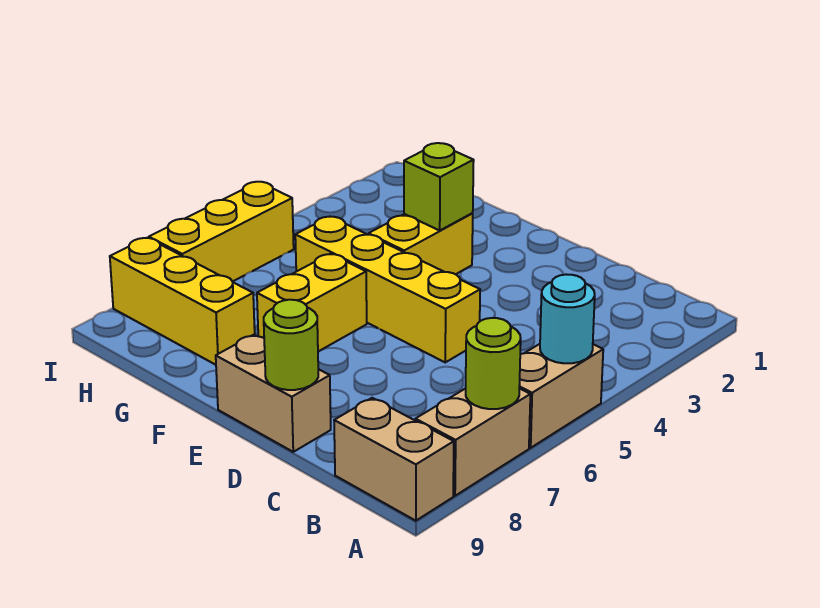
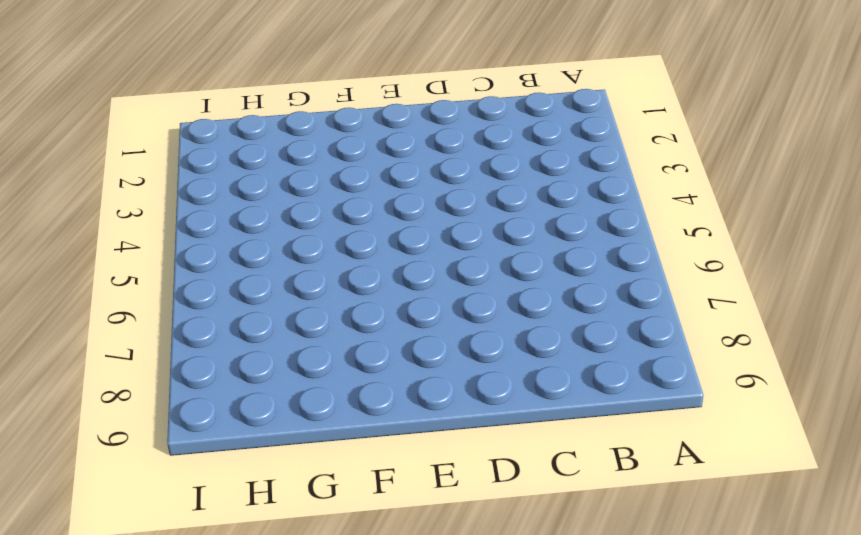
none -> tan 1x2 brick [519,344,603,448]
none -> tan 1x2 brick [415,388,530,496]
none -> tan 1x2 brick [334,398,454,521]

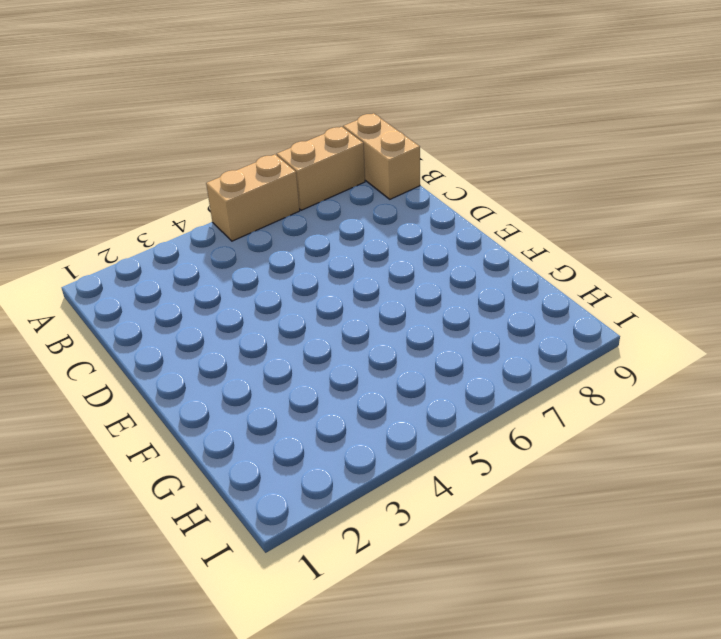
none -> yellow 1x4 brick [295,217,480,362]
none -> tan 1x2 brick [216,335,331,452]
none -> yellow 1x2 brick [369,213,473,274]

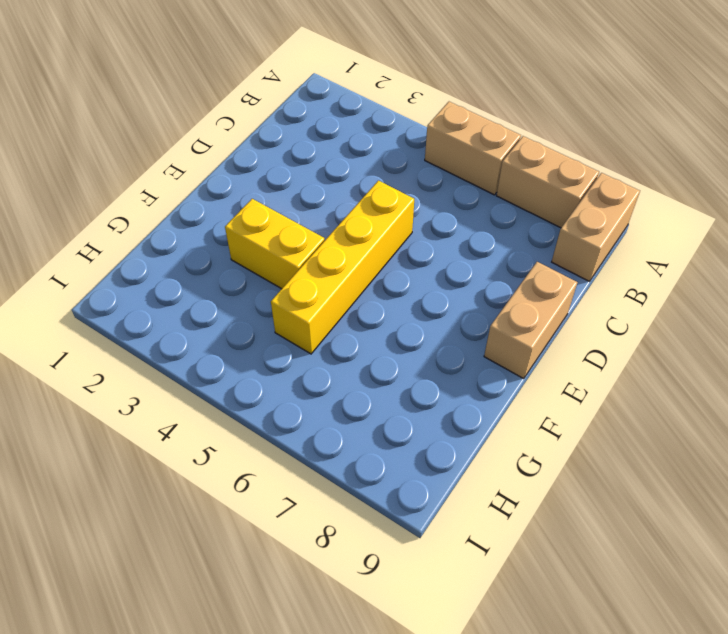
none -> yellow 1x2 brick [257,254,367,351]
none -> yellow 1x3 brick [110,238,255,365]
none -> yellow 1x3 brick [149,182,294,282]

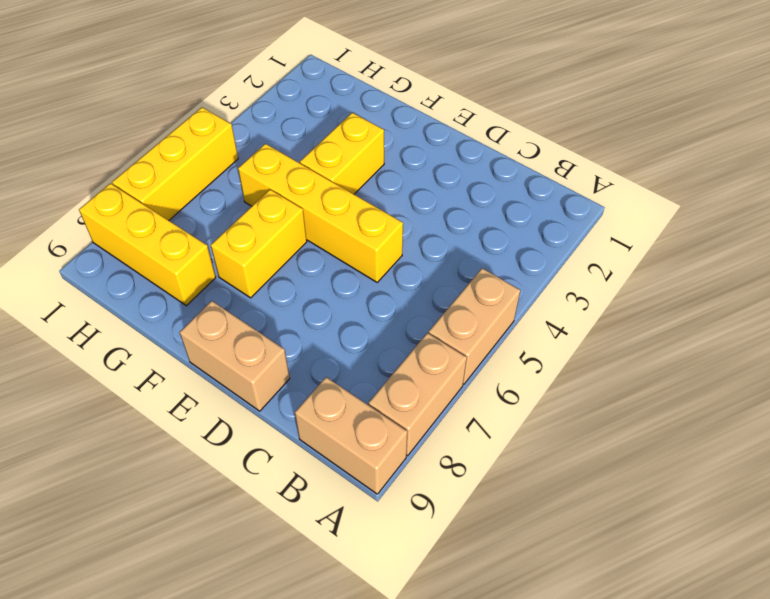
none -> cyan 1x1 round brick [540,274,595,363]
none -> lime 1x1 round brick [466,318,521,409]
none -> lime 1x1 round brick [264,300,318,390]

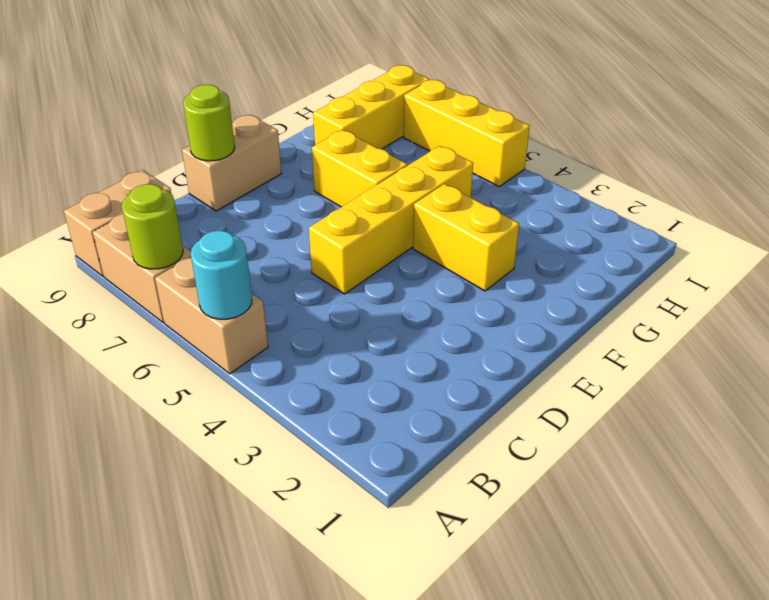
none -> lime 1x1 brick [404,143,474,230]

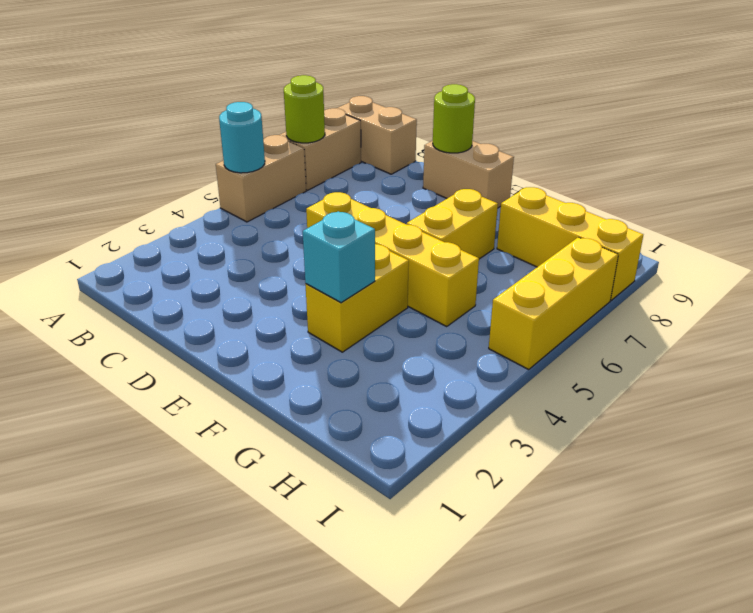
cyan 1x1 brick [303,211,375,303] -> lime 1x1 brick [404,143,474,230]

